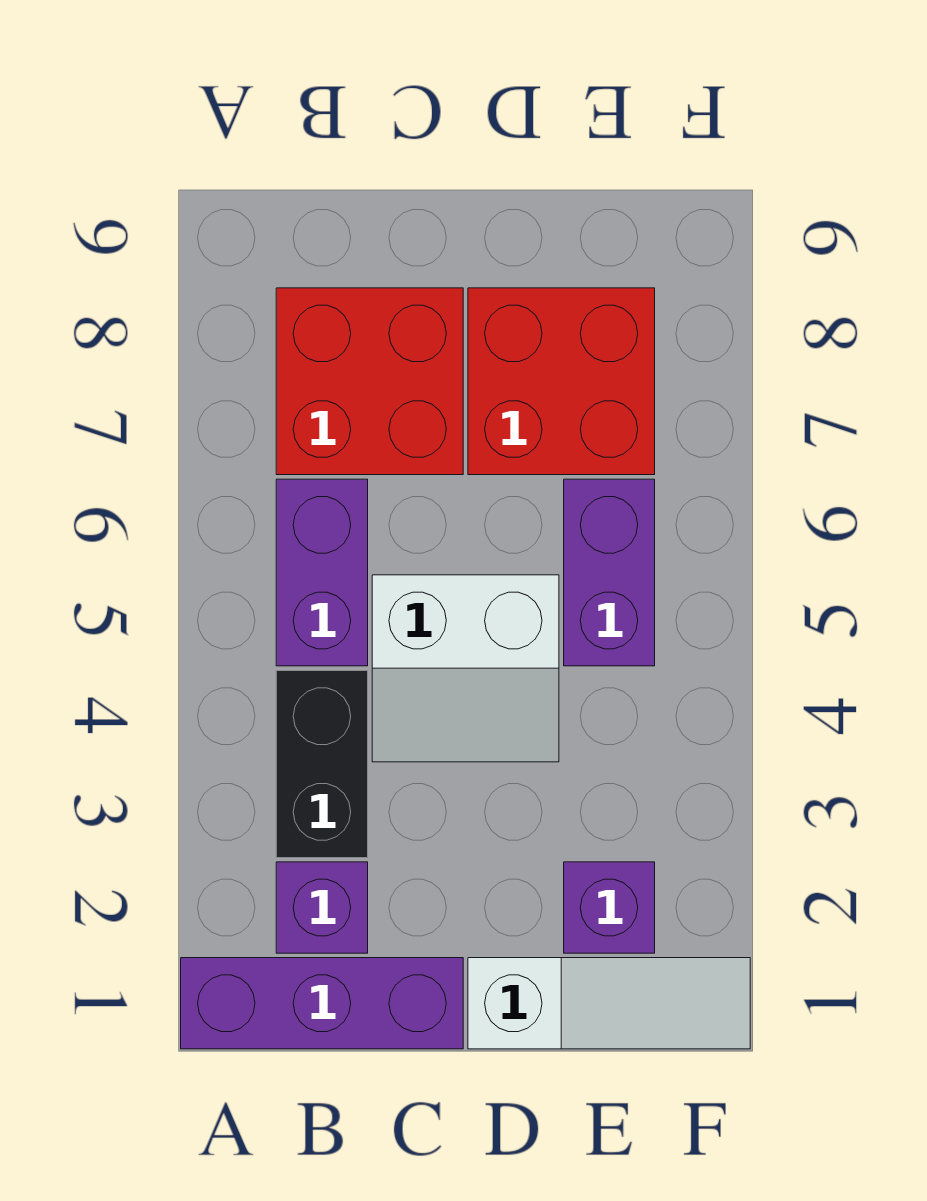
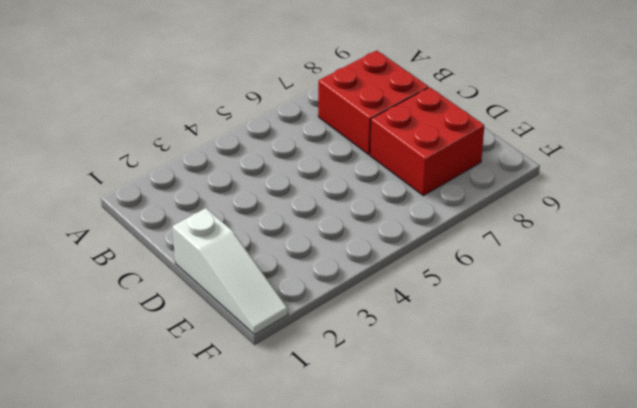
none -> purple 1x3 brick [181,958,463,1049]
none -> purple 1x1 brick [276,862,368,953]

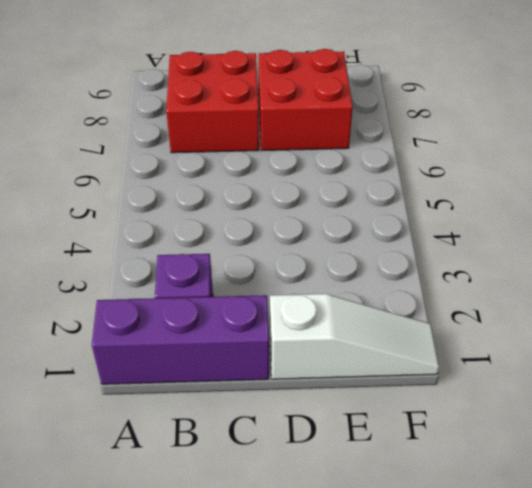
none -> black 1x2 brick [276,671,368,858]
none -> purple 1x2 brick [276,479,368,666]

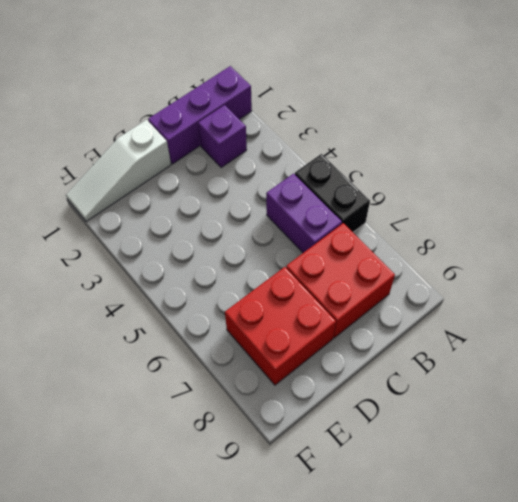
black 1x2 brick [295,154,370,232] -> black 1x2 brick moved to [276,671,368,858]
none -> white 2x2 slope [372,575,559,762]
none -> purple 1x1 brick [564,862,655,953]

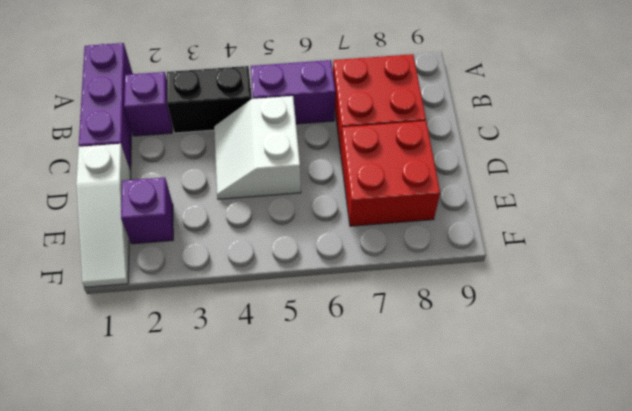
none -> purple 1x2 brick [564,479,655,666]

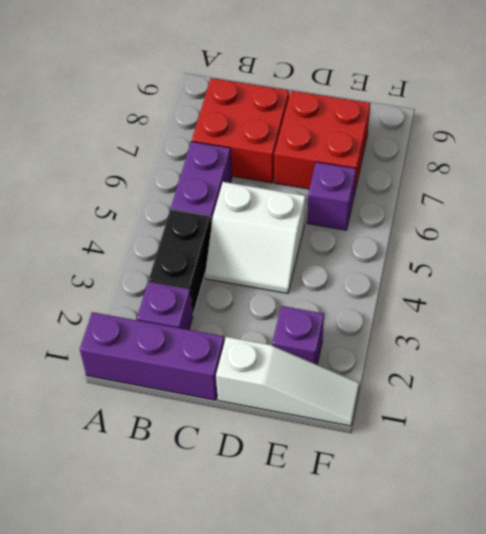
purple 1x1 brick [307,162,356,230] -> purple 1x2 brick [564,479,655,666]

